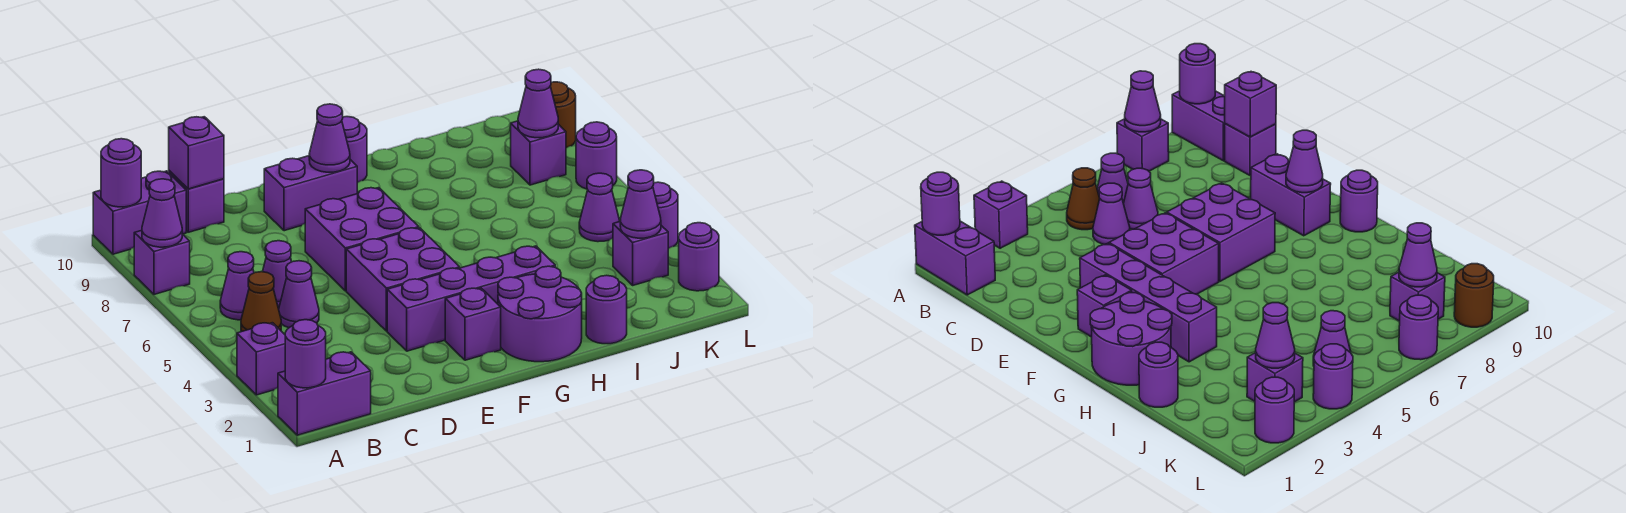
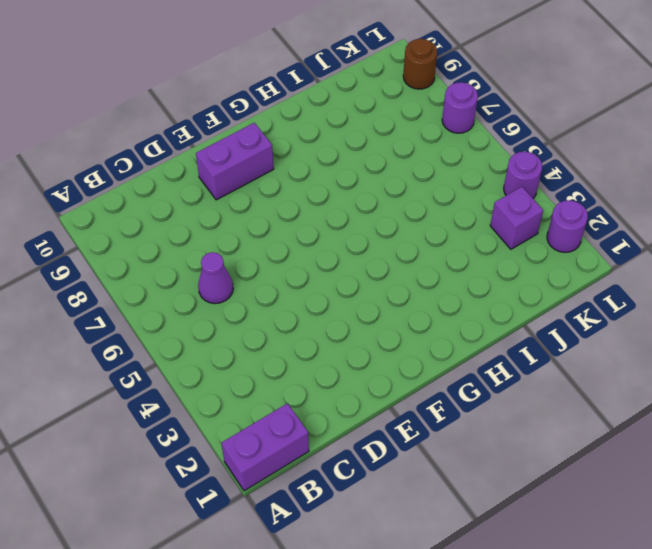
none -> purple 1x1 brick [237,323,285,395]
none -> purple 1x1 brick [134,230,190,294]
none -> purple 1x2 brick [93,171,186,254]
none -> brown 1x1 cone [241,272,281,332]

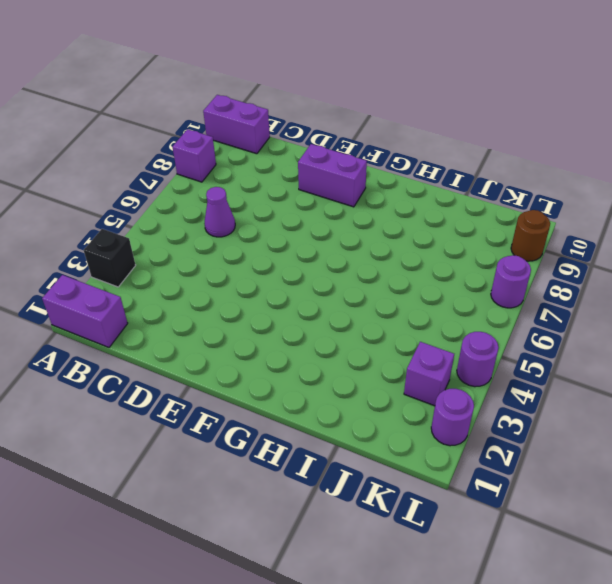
black 1x1 brick [84,229,136,287] -> purple 1x1 brick [237,323,285,395]
none -> brown 1x1 cone [241,272,281,332]
none -> purple 1x1 cone [220,252,254,320]
none -> purple 1x1 cone [279,261,319,328]
none -> purple 1x1 brick [169,171,224,232]

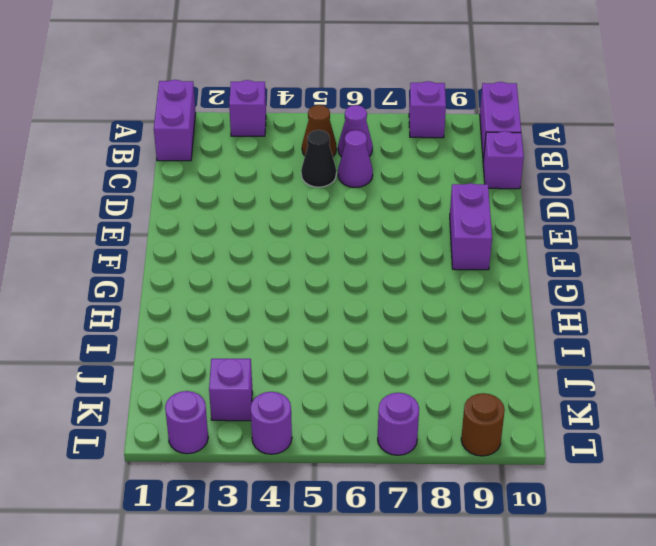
black 1x1 cone [301,130,336,187] -> purple 1x1 cone [279,261,319,328]
none -> purple 1x4 brick [387,246,555,351]
none -> purple 2x2 brick [346,228,460,331]
none -> purple 2x2 brick [305,188,419,291]
none -> purple 1x1 brick [445,288,501,360]

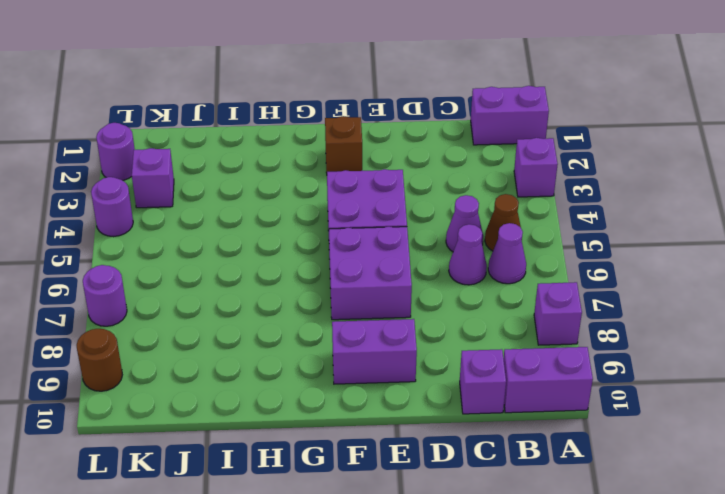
brown 1x1 brick [325,116,362,173] -> purple 1x1 brick [445,288,501,360]
none -> purple 1x4 brick [387,246,555,351]
none -> purple 2x2 round brick [498,266,582,362]
none -> purple 1x1 round brick [342,117,367,183]
none -> purple 1x1 round brick [586,275,627,344]

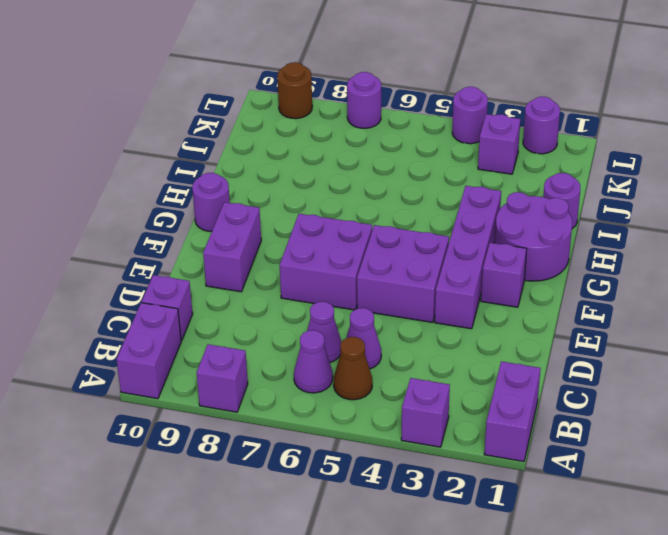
none -> purple 1x1 cone [579,173,620,242]
none -> purple 1x1 brick [511,121,566,185]
none -> purple 1x1 round brick [285,320,326,388]
none -> purple 1x1 cone [142,179,182,247]

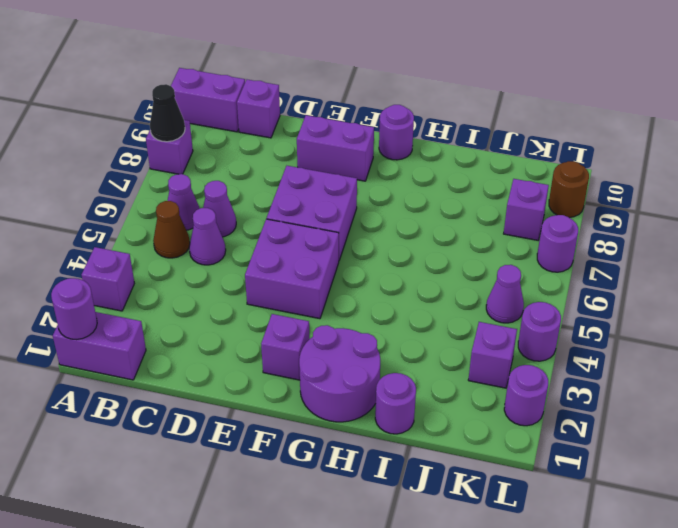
black 1x1 cone [150,84,185,142] -> purple 1x1 cone [142,179,182,247]
none -> purple 1x4 brick [387,246,555,351]
none -> purple 1x1 round brick [101,139,141,207]
none -> purple 1x1 brick [169,117,224,189]
none -> purple 1x1 cone [309,104,350,172]

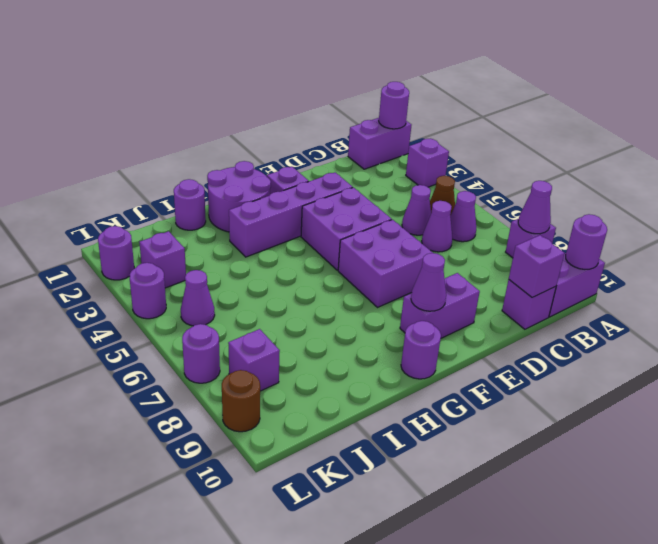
none -> purple 1x1 cone [620,170,661,238]
none -> purple 1x1 cone [518,69,558,138]

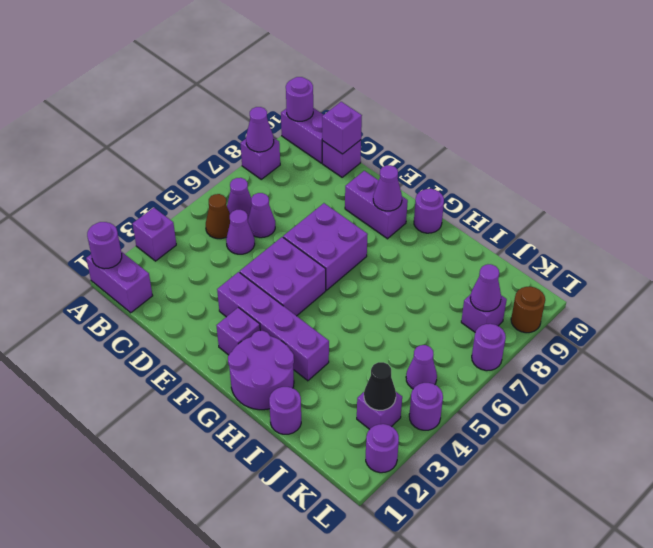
black 1x1 cone [364,362,396,410] -> purple 1x1 cone [620,170,661,238]

